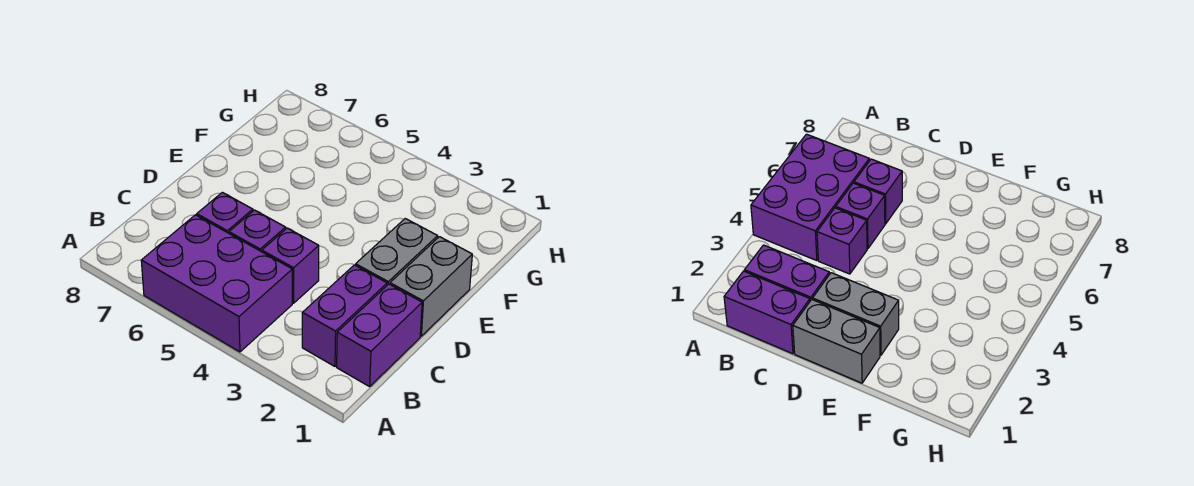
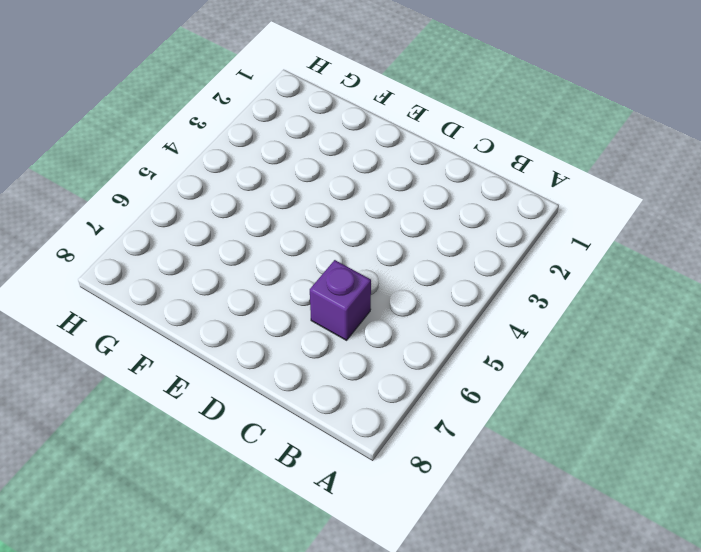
none -> purple 2x3 brick [141,215,292,352]
none -> purple 1x2 brick [337,284,422,387]

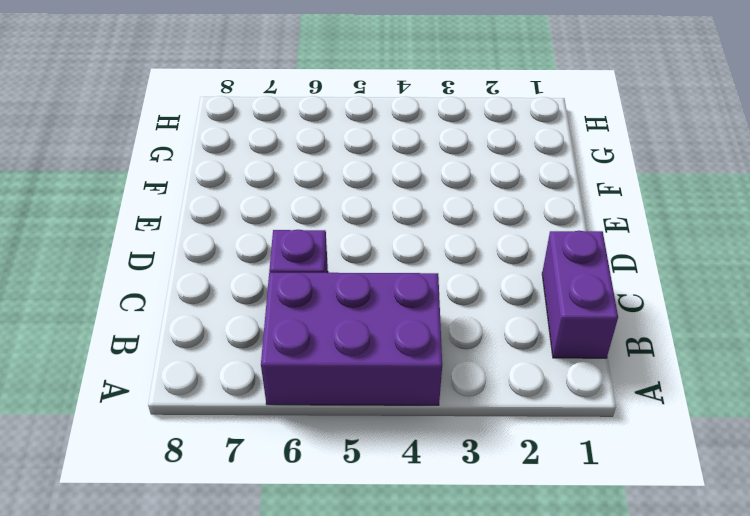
none -> purple 1x2 brick [302,265,387,366]
none -> purple 1x1 brick [262,228,319,303]

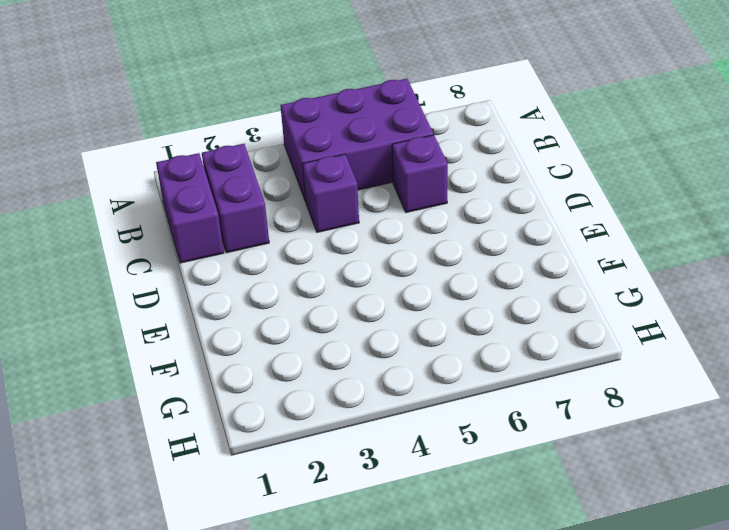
none -> purple 1x1 brick [229,210,286,252]
none -> grey 1x2 brick [390,237,472,336]

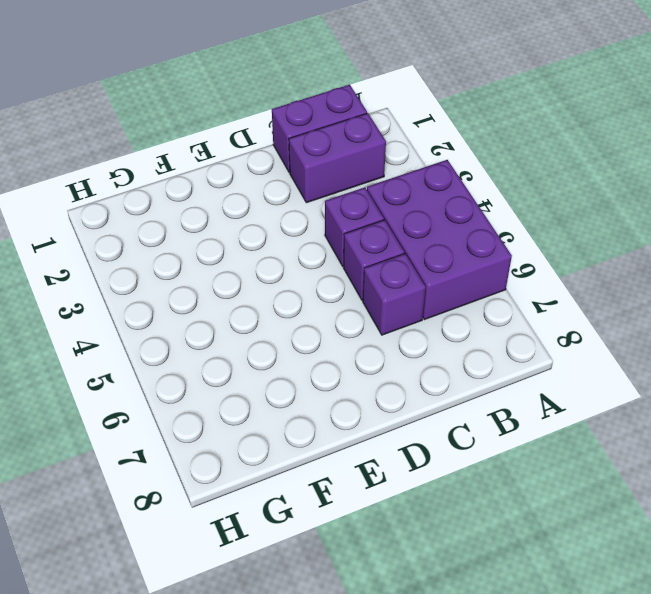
none -> grey 1x2 brick [390,237,472,336]
none -> grey 1x2 brick [356,219,438,285]

